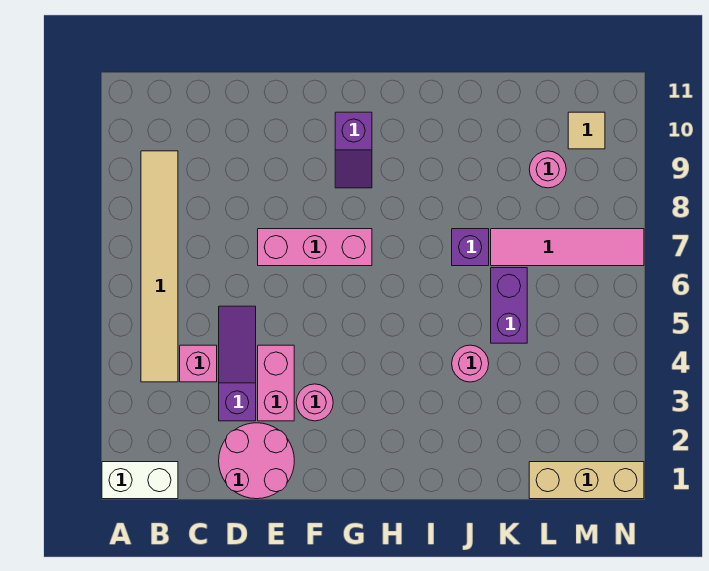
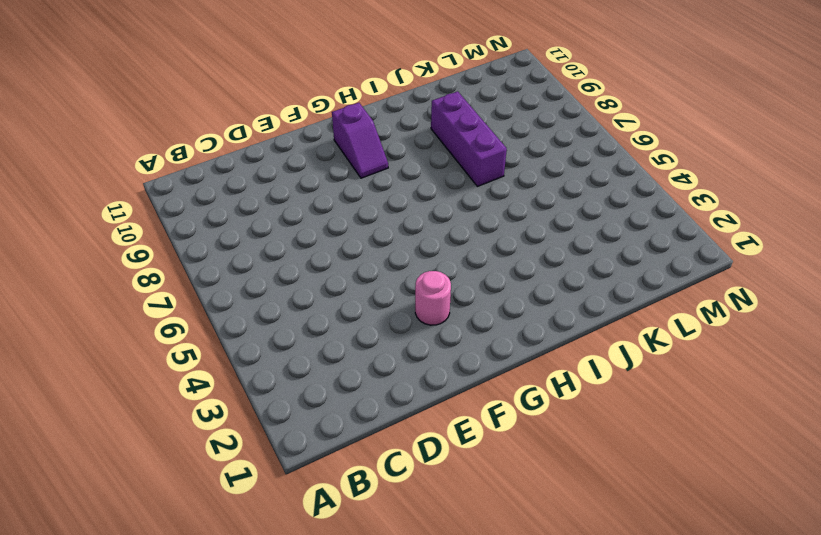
purple 1x3 brick [431,91,507,186] -> purple 1x1 brick [452,229,489,266]
none -> white 1x2 brick [102,462,178,499]
none -> tan 1x6 tile [141,151,178,382]
none -> pink 1x1 brick [180,345,217,382]

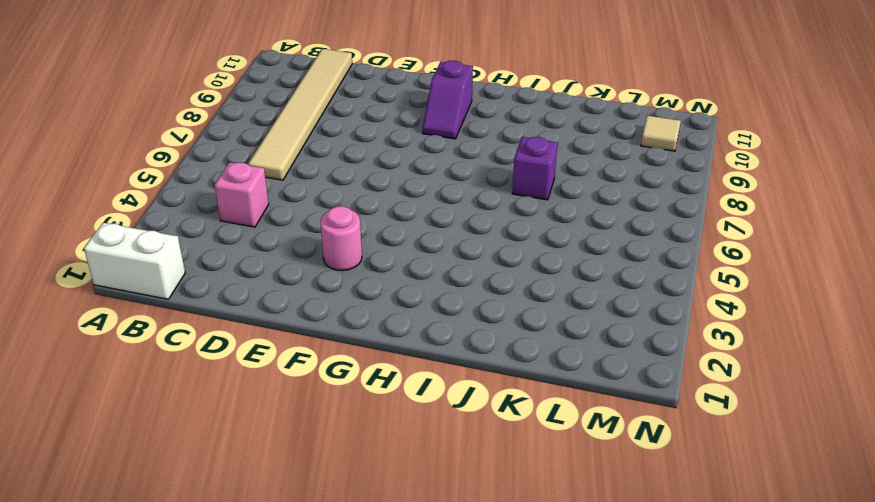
tan 1x6 tile [248,49,352,180] -> tan 1x6 tile moved to [141,151,178,382]
none -> pink 2x2 round brick [219,423,294,499]
none -> purple 1x3 slope [219,306,256,421]
none -> pink 1x2 brick [258,345,294,421]

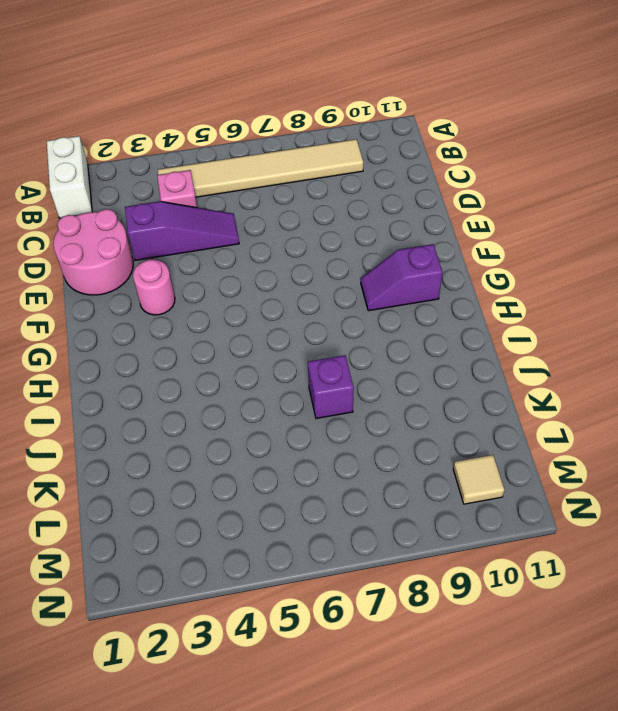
none -> pink 1x2 brick [258,345,294,421]
none -> pink 1x3 brick [258,229,372,266]
none -> pink 1x1 round brick [452,345,489,382]

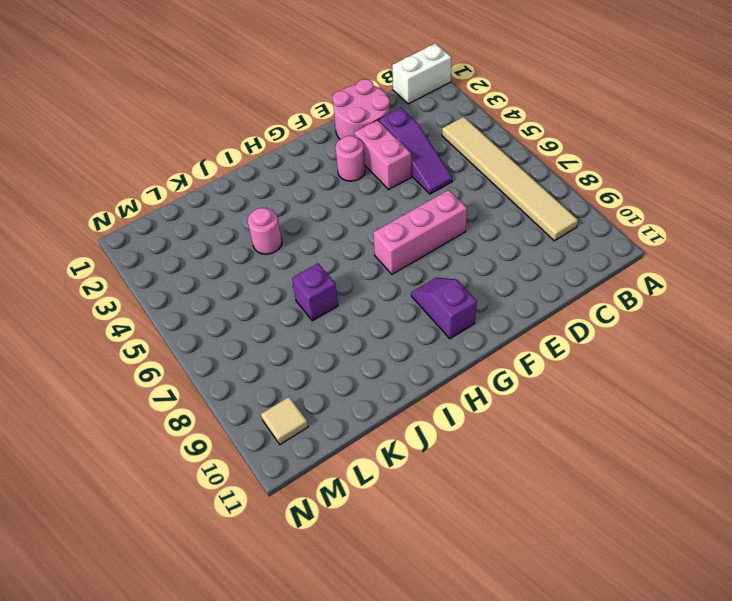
none -> pink 1x1 brick [180,345,217,382]
none -> purple 1x2 brick [491,268,527,343]
none -> pink 1x4 tile [491,229,644,266]

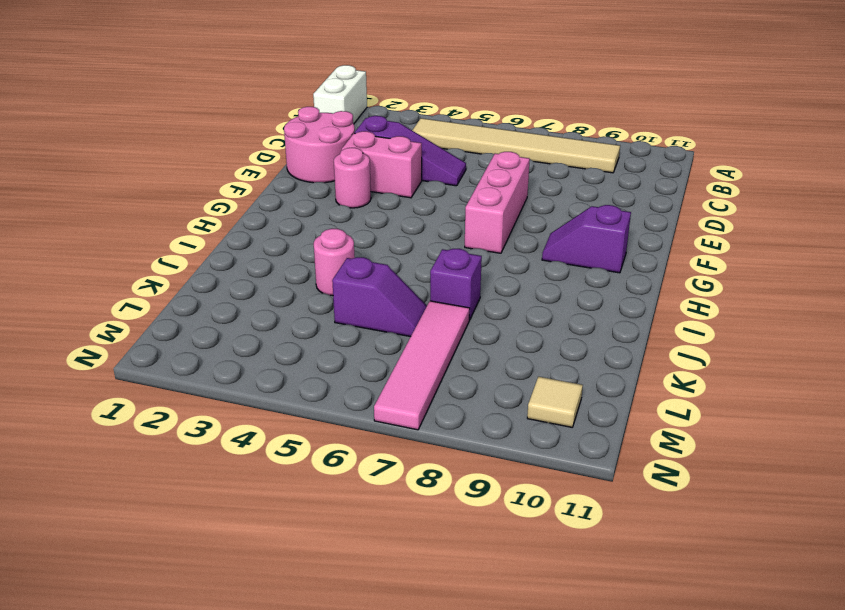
purple 1x2 slope [332,257,427,337] -> purple 1x2 brick [491,268,527,343]
none -> pink 1x1 brick [180,345,217,382]
none -> tan 1x3 brick [529,462,644,499]
none -> pink 1x1 round brick [529,151,566,188]

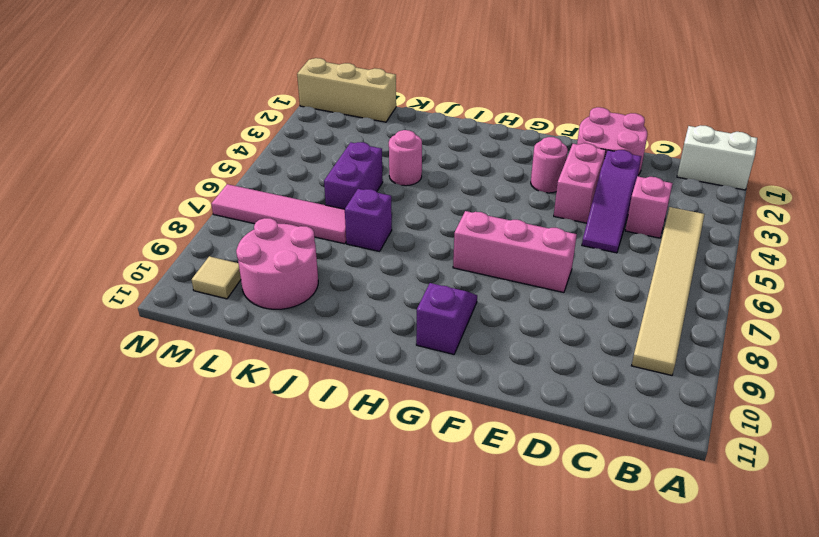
pink 2x2 round brick [236,218,318,309] -> pink 1x1 round brick [529,151,566,188]

